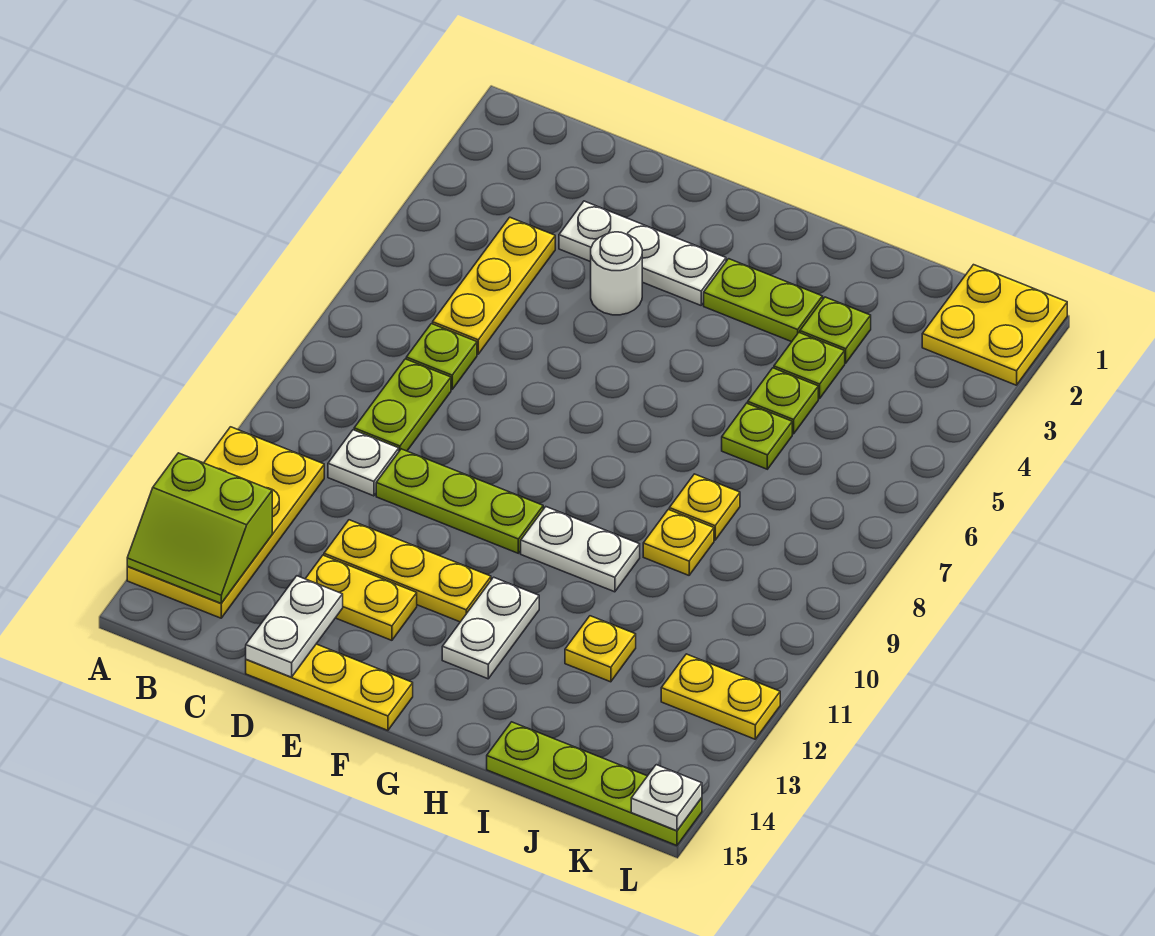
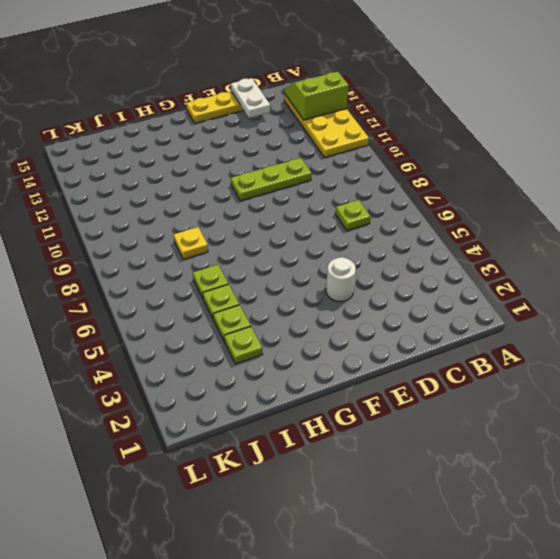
none -> yellow 1x3 plate [433,217,555,354]
none -> lime 1x2 plate [354,359,451,451]
none -> white 1x1 plate [328,430,399,496]

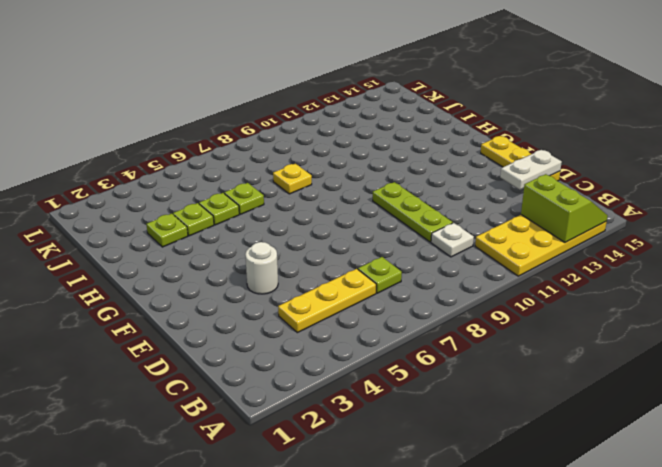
none -> lime 1x2 plate [354,359,451,451]
none -> white 1x3 plate [559,201,726,305]
none -> yellow 1x3 plate [324,520,491,622]

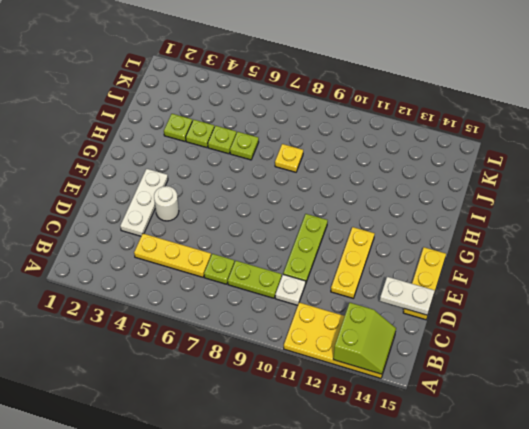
none -> yellow 1x2 plate [305,555,417,640]
none -> lime 1x2 plate [704,259,823,342]
none -> white 1x2 plate [521,507,640,592]

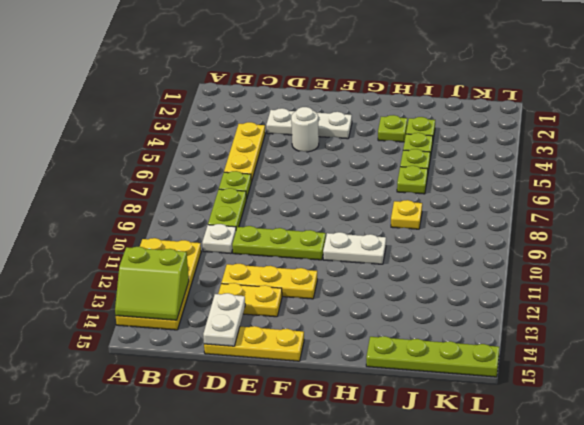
lime 1x1 plate [378,115,407,142] -> lime 1x2 plate [704,259,823,342]
none -> white 1x2 plate [442,577,539,679]
none -> yellow 1x1 plate [643,509,714,575]
none -> yellow 1x1 plate [565,616,636,682]

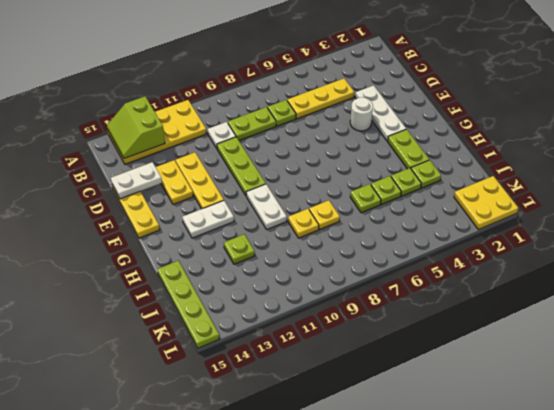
lime 1x1 plate [224,234,255,264] -> yellow 1x1 plate [565,616,636,682]
none -> yellow 1x2 plate [661,654,780,739]
none -> white 1x1 plate [631,765,702,831]

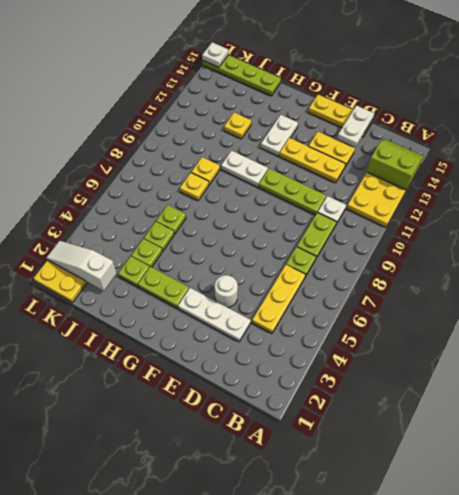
white 1x3 slope [47,241,117,291] -> none
none -> yellow 1x2 plate [661,654,780,739]

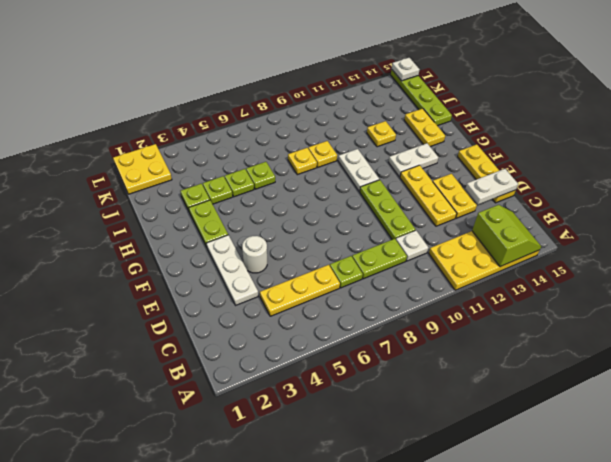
yellow 1x2 plate [404,109,445,147] -> yellow 1x2 plate moved to [661,654,780,739]

